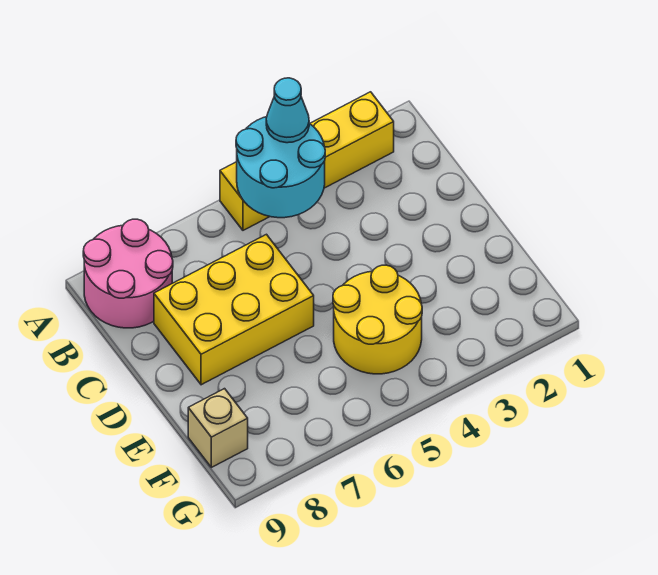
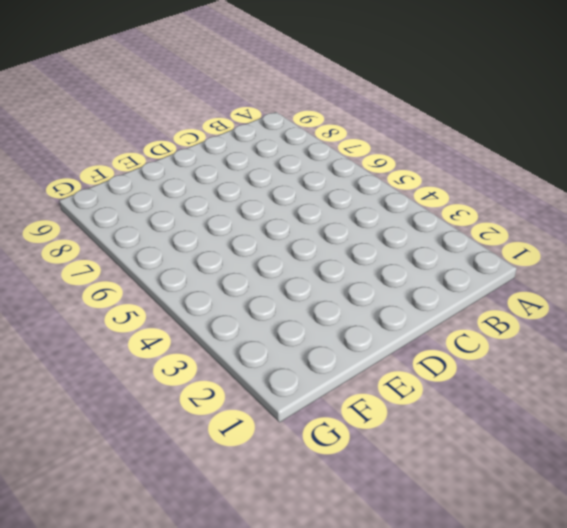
none -> yellow 1x4 brick [220,92,394,230]
none -> pink 2x2 round brick [83,219,173,328]

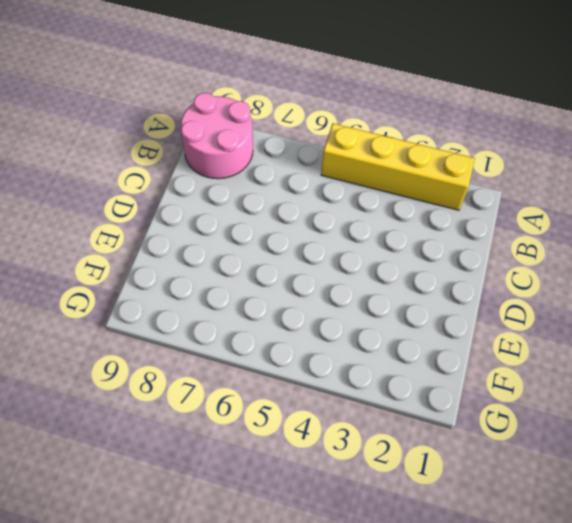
none -> yellow 2x3 brick [154,234,314,385]
none -> yellow 2x2 round brick [333,265,422,374]

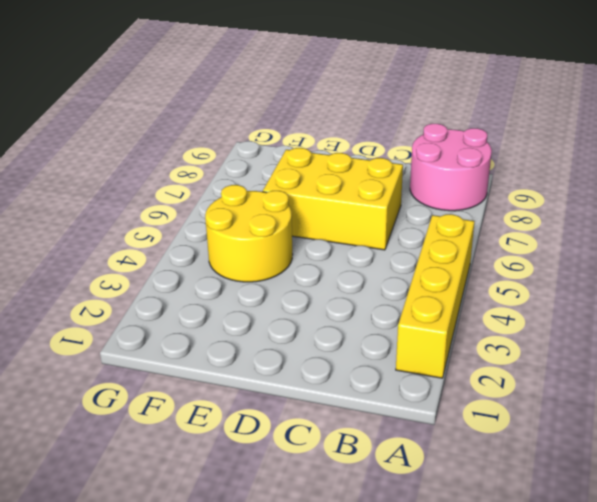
yellow 2x3 brick [263,148,403,250] -> yellow 2x3 brick turned to [154,234,314,385]
none -> tan 1x1 brick [188,389,248,467]
none -> cyan 2x2 round brick [236,117,325,218]

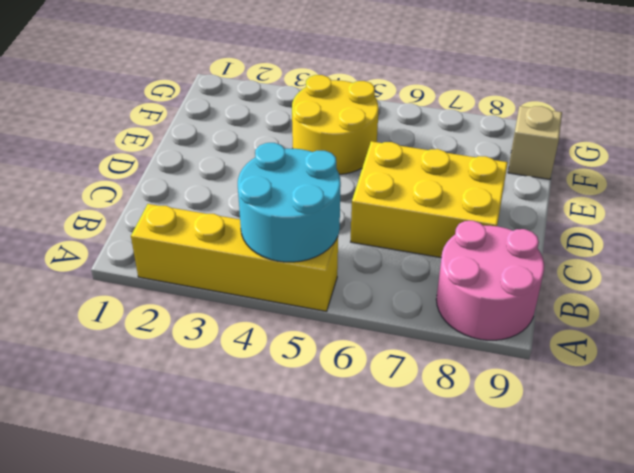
none -> cyan 1x1 cone [266,78,309,143]

